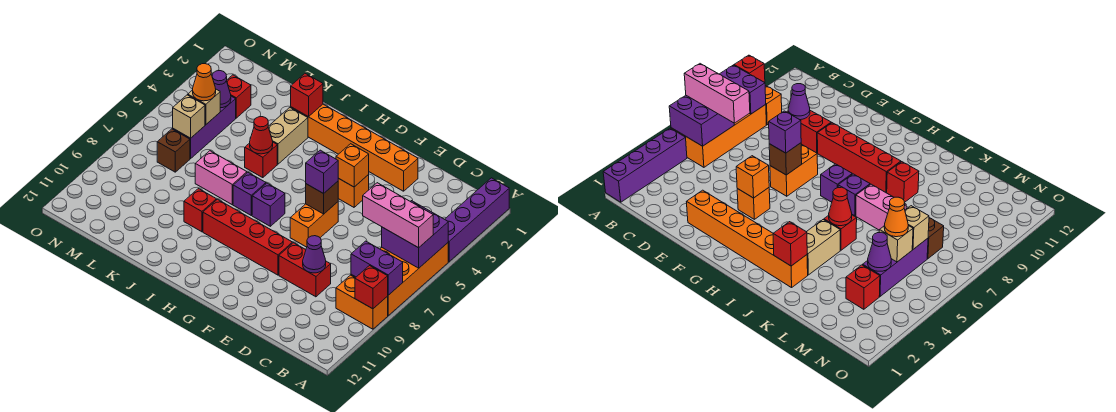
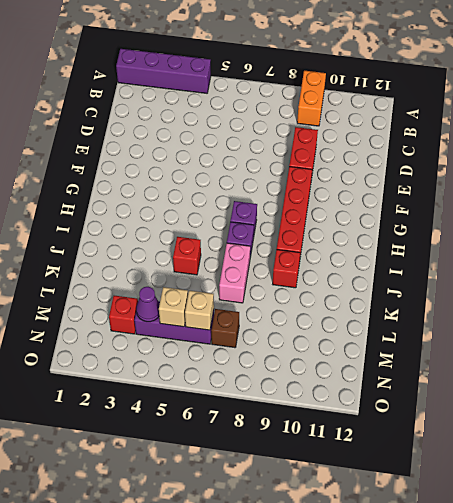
none -> orange 2x4 brick [351,243,448,316]
none -> orange 1x6 brick [291,104,418,191]
none -> orange 1x1 brick [338,175,369,207]
none -> orange 1x2 brick [290,202,338,247]

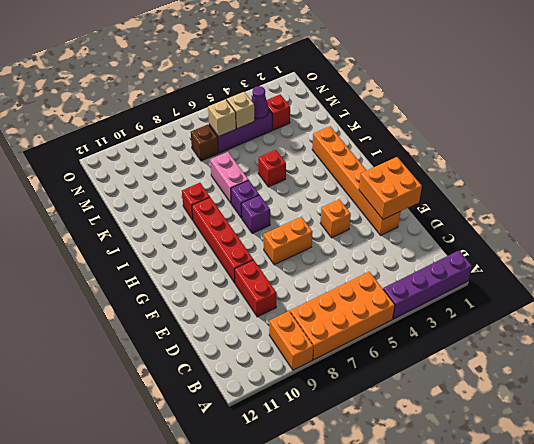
orange 2x2 brick [359,157,422,219] -> none
none -> tan 1x2 brick [268,108,308,164]
none -> purple 2x2 brick [382,201,448,268]
none -> purple 1x2 brick [351,241,403,295]
none -> red 1x1 brick [355,266,388,309]

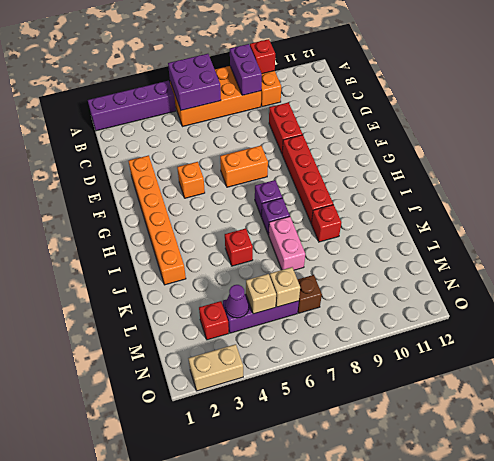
tan 1x2 brick [188,344,243,391] -> tan 1x2 brick moved to [268,108,308,164]
none -> purple 1x1 cone [303,236,326,273]
none -> orange 1x1 brick [336,144,369,187]
none -> brown 1x1 brick [306,181,338,214]
none -> red 1x1 brick [291,74,323,117]

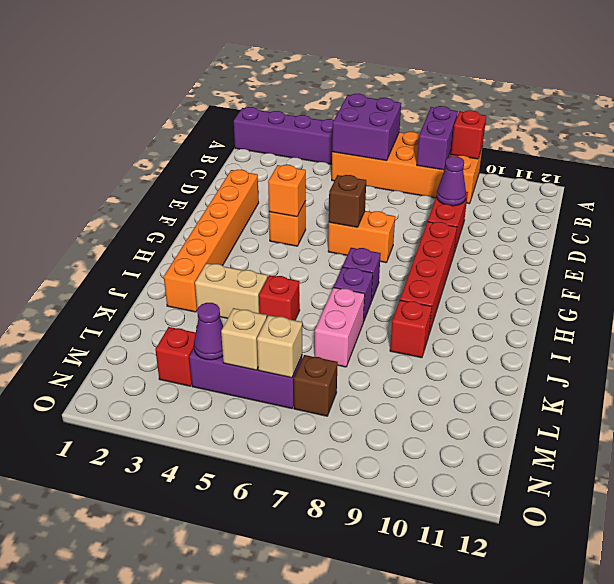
none -> red 1x1 brick [291,74,323,117]
none -> red 1x1 cone [250,117,273,154]
none -> pink 1x3 brick [363,183,433,248]
none -> purple 1x1 brick [306,150,338,194]

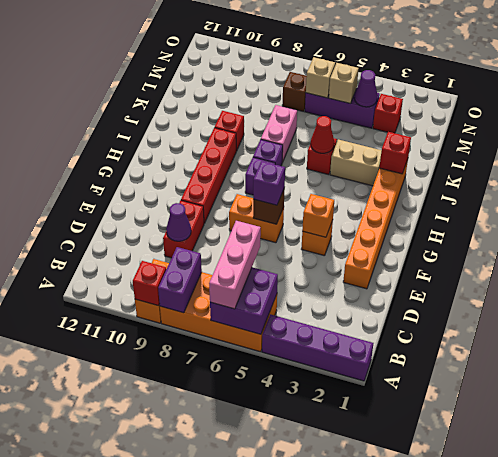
none -> orange 1x1 cone [193,64,216,101]

